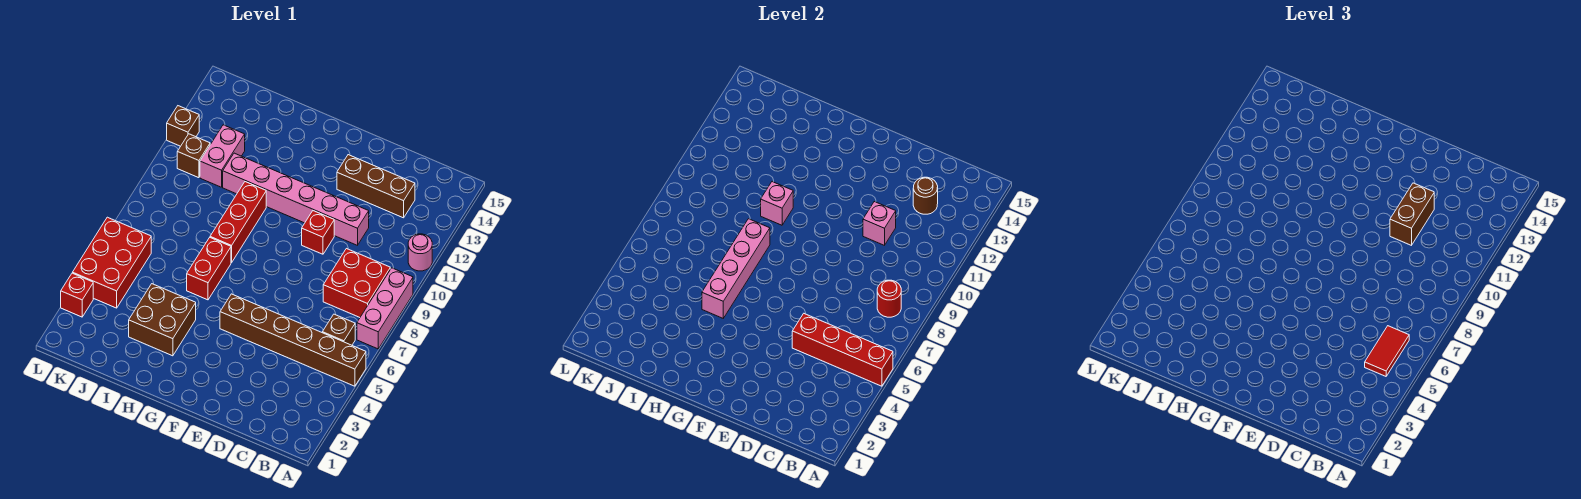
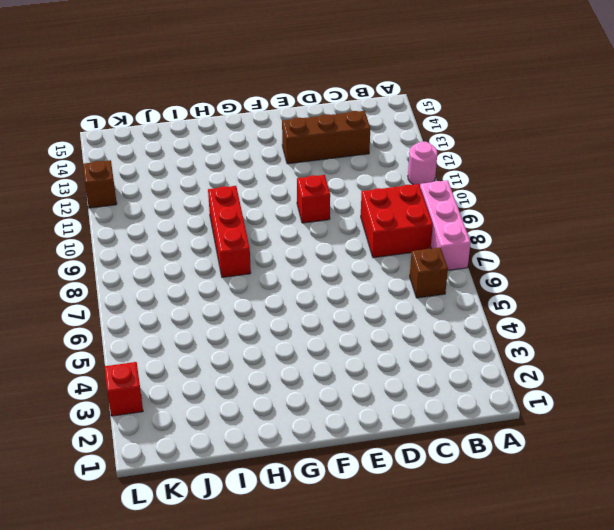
none -> brown 1x6 brick [220,294,366,386]
none -> pink 1x6 brick [223,153,369,245]
none -> brown 2x2 brick [129,284,196,356]

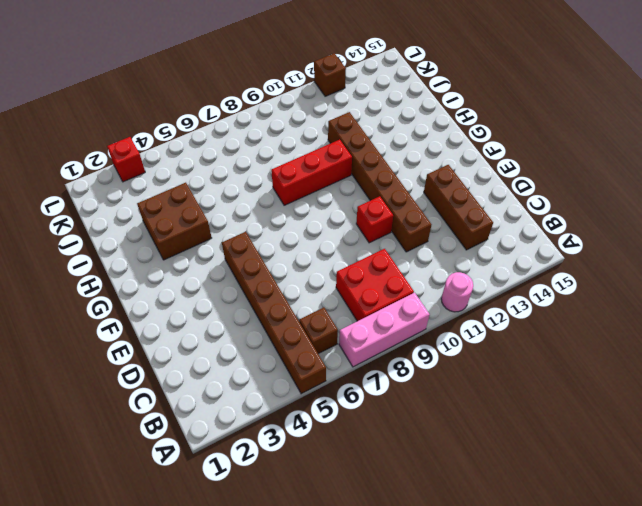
brown 1x6 brick [328,112,431,252] -> pink 1x6 brick [223,153,369,245]
none -> red 1x2 brick [187,238,231,300]
none -> pink 1x2 brick [200,125,245,187]
none -> red 2x3 brick [72,217,151,308]

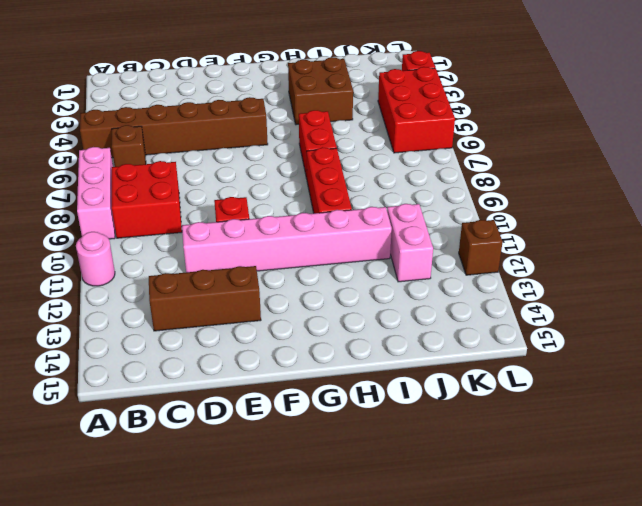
none -> brown 1x1 brick [177,134,210,178]
none -> red 1x4 brick [792,314,893,386]
none -> red 1x1 round brick [877,280,901,317]

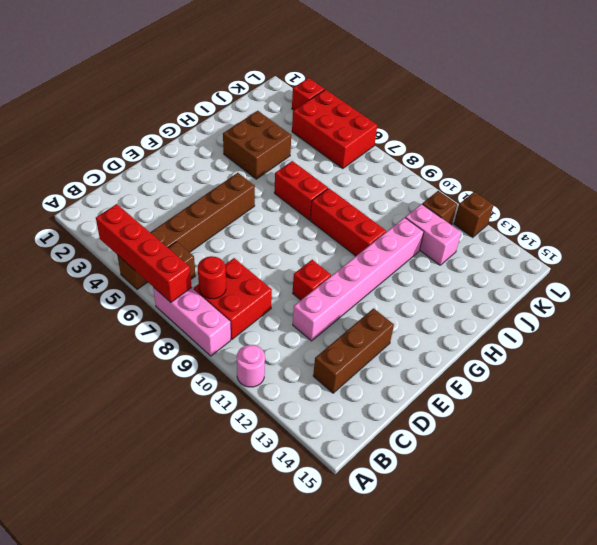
red 1x4 brick [96,204,192,302] -> red 1x4 brick turned to [792,314,893,386]
none -> brown 1x1 round brick [913,177,938,214]
none -> pink 1x1 brick [863,202,896,245]
none -> pink 1x4 brick [702,219,770,318]

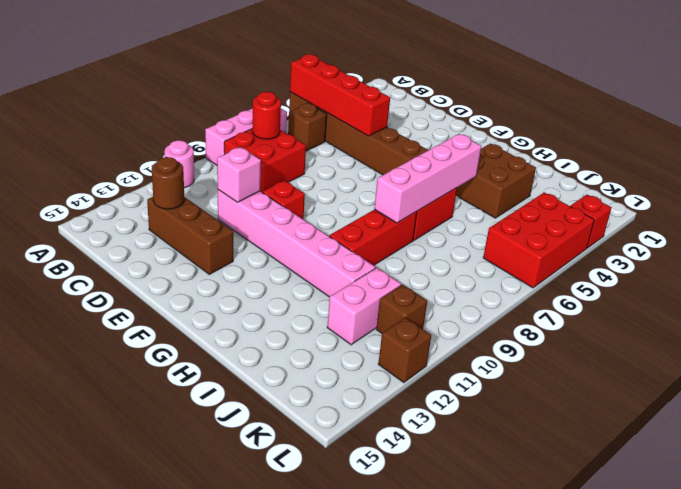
none -> pink 1x1 brick [761,182,793,225]
none -> red 1x2 tile [1365,326,1409,376]
none -> brown 1x2 brick [1390,183,1434,245]

